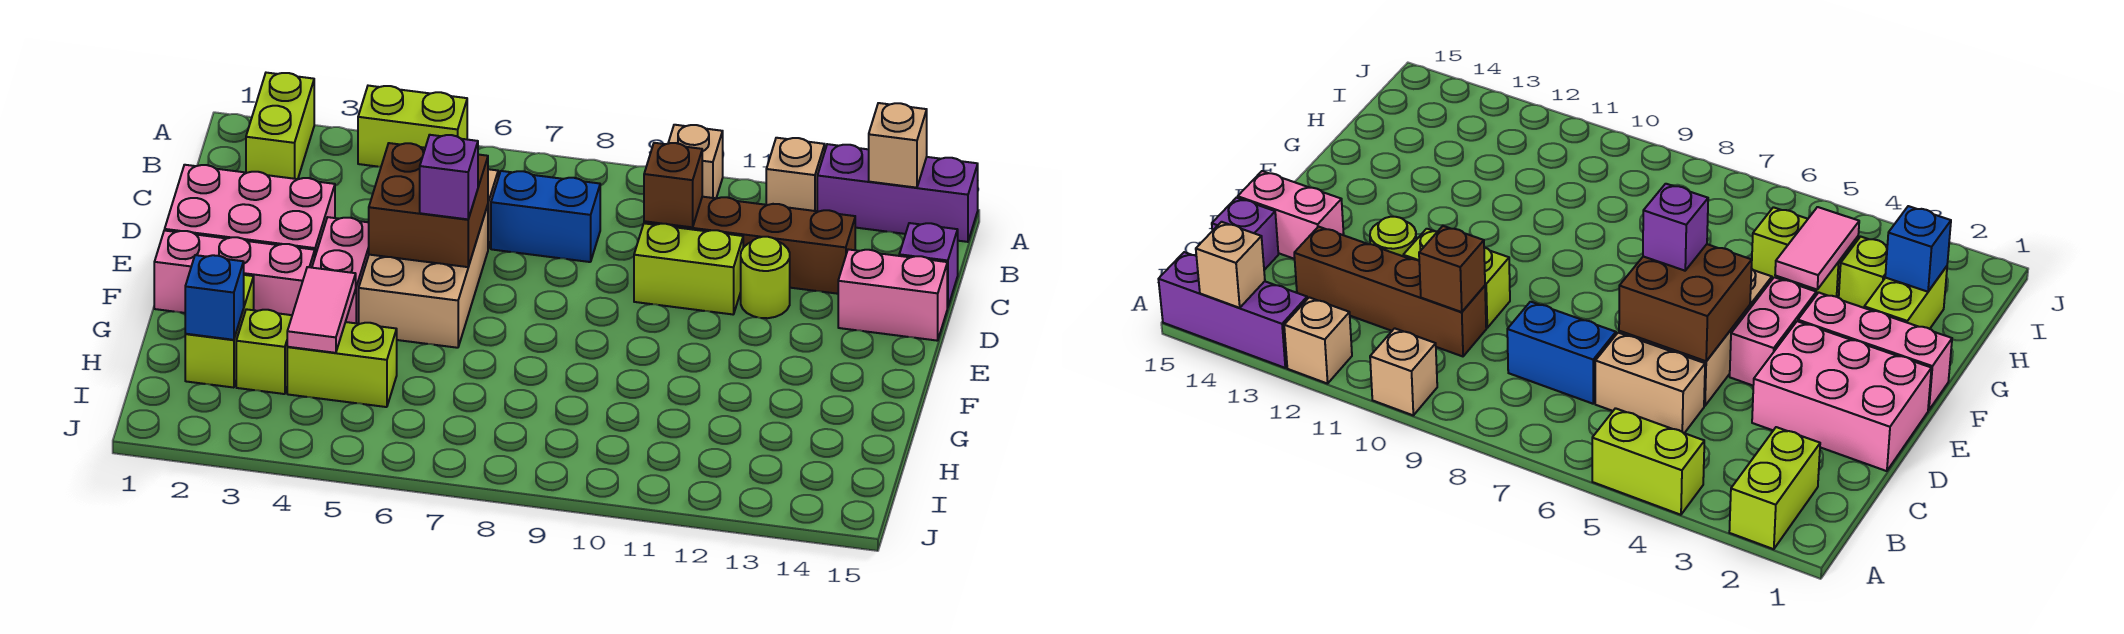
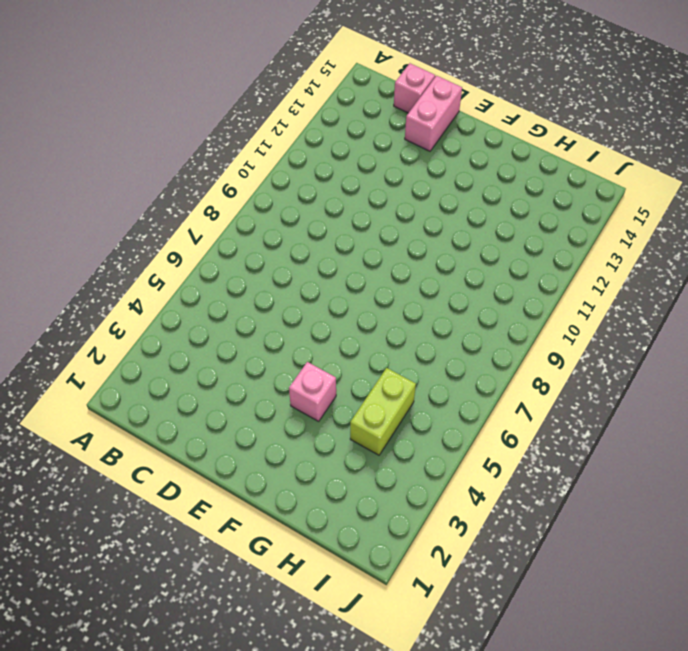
pink 1x1 brick [394,63,435,113] -> purple 1x1 brick [899,223,958,308]
pink 1x1 brick [289,362,336,421] -> pink 1x2 brick [312,217,369,324]
none -> lime 1x2 brick [246,73,314,179]
none -> lime 1x2 brick [358,86,467,167]
none -> tan 1x1 brick [668,125,723,198]

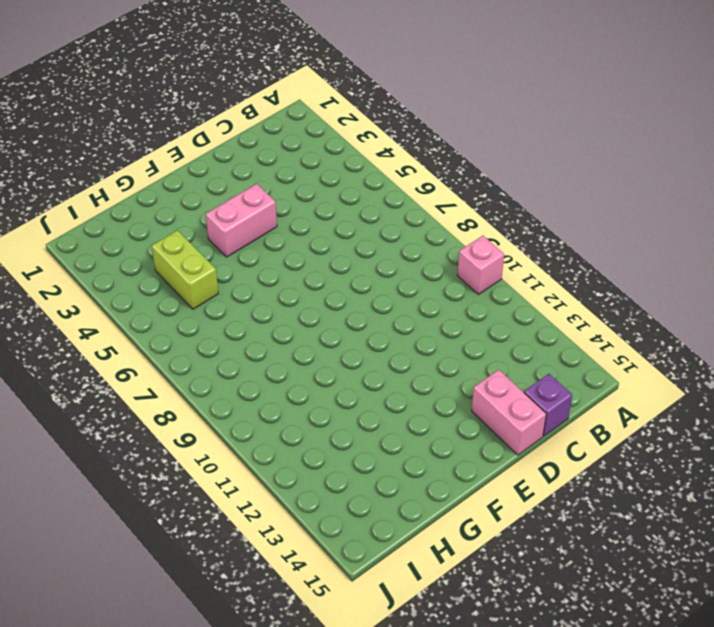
pink 1x1 brick [457,236,504,294] -> tan 1x1 brick [668,125,723,198]
none -> lime 1x2 brick [246,73,314,179]
none -> lime 1x2 brick [358,86,467,167]
none -> tan 1x1 brick [766,138,825,211]

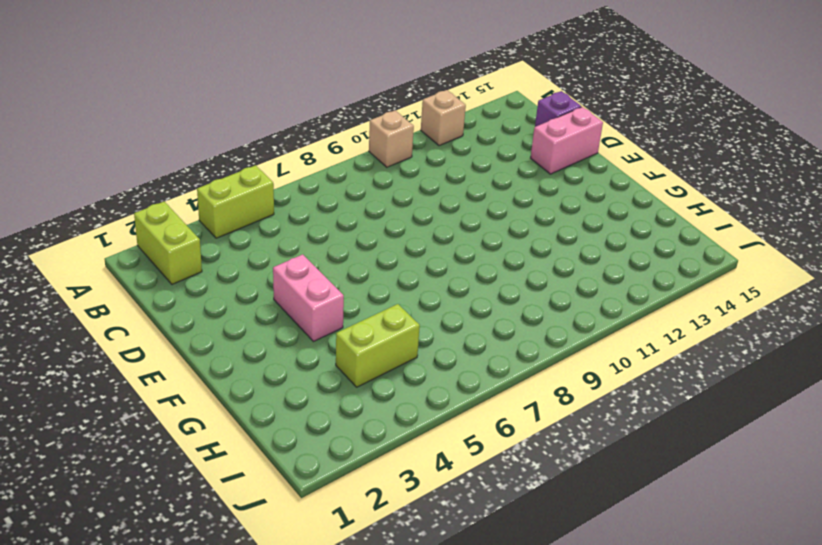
none -> purple 1x3 brick [817,144,978,242]
none -> tan 1x2 brick [1595,333,1705,433]
none -> blue 1x2 brick [491,171,600,262]

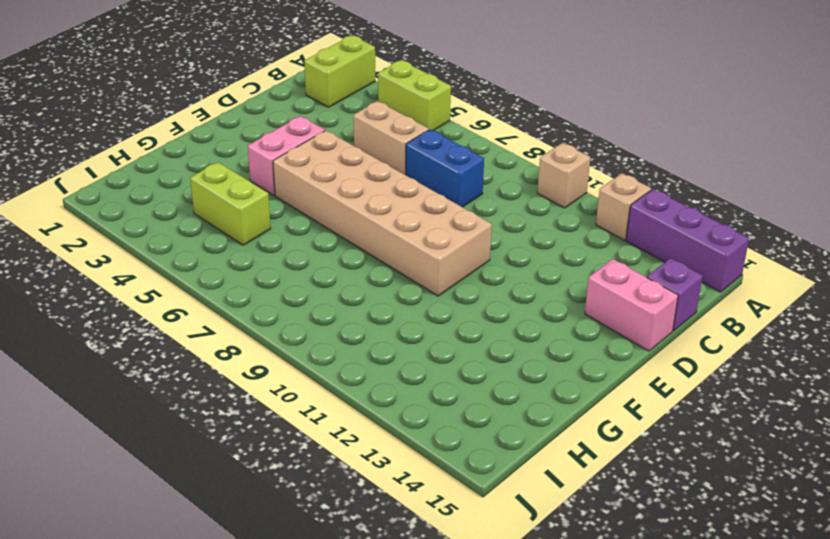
tan 2x6 brick [273,131,492,296] -> tan 2x3 brick [359,205,488,348]
none -> brown 1x4 brick [644,197,855,294]
none -> pink 2x3 brick [165,165,335,255]
none -> lime 1x2 brick [634,223,743,314]

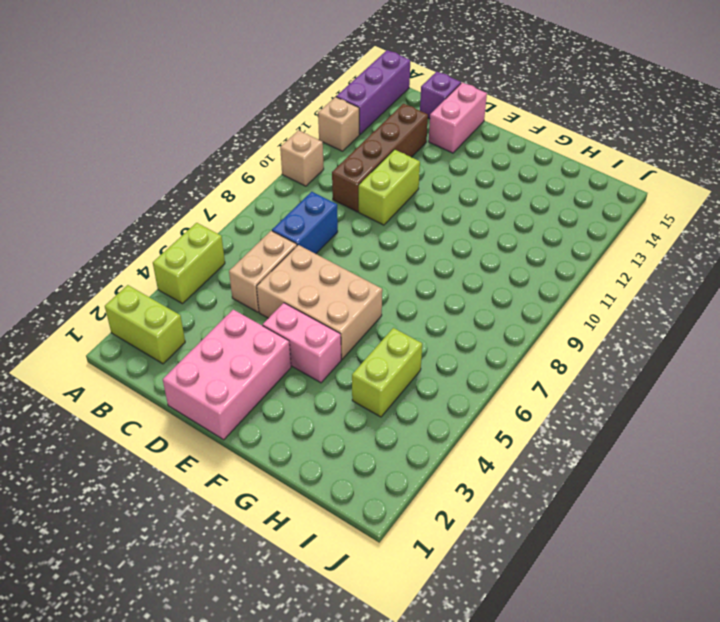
none -> lime 1x1 round brick [741,237,790,318]
none -> pink 1x3 brick [154,230,315,315]
none -> lime 1x2 brick [185,275,254,388]

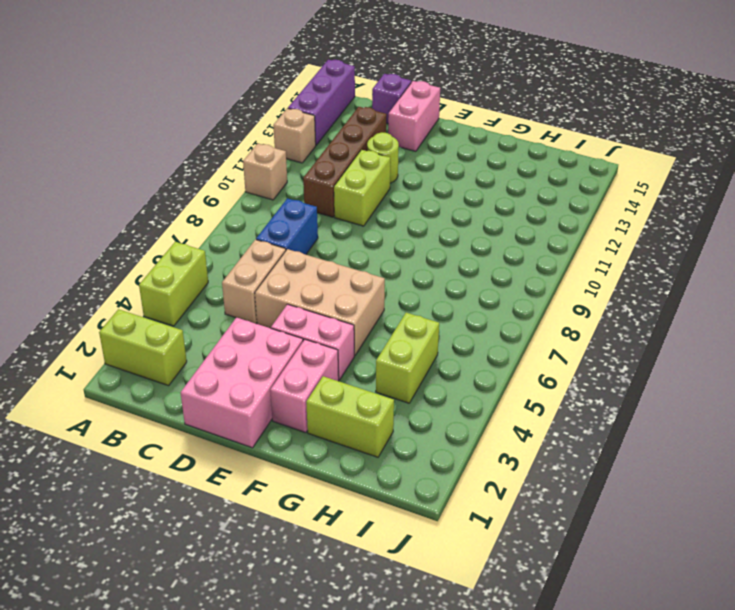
pink 1x2 brick [270,340,339,433] -> pink 1x3 brick [154,230,315,315]
none -> lime 1x1 brick [236,309,292,394]
none -> tan 1x1 brick [869,103,927,188]
none -> brown 1x1 brick [644,143,702,227]

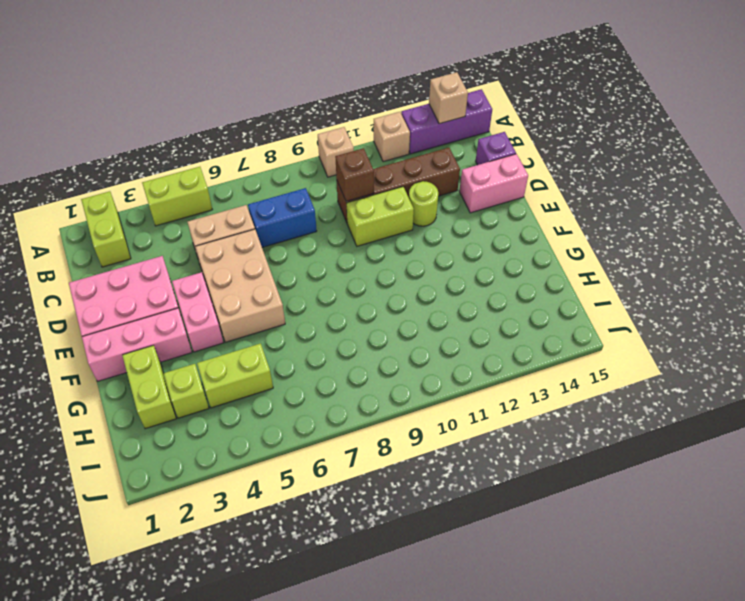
none -> brown 2x2 brick [369,143,488,267]
none -> pink 1x2 tile [287,267,356,353]
none -> blue 1x1 brick [185,255,244,340]

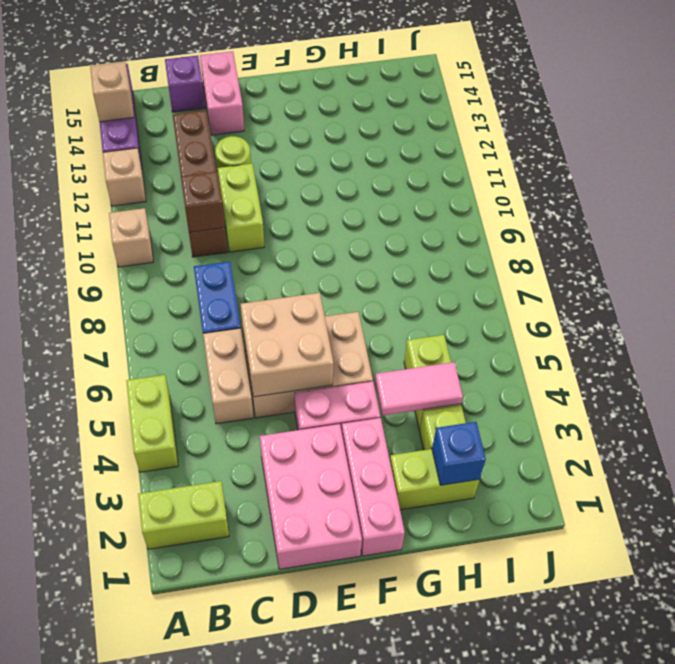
tan 2x2 brick [241,293,334,397] -> brown 2x2 brick [369,143,488,267]
none -> purple 1x1 brick [420,135,478,219]

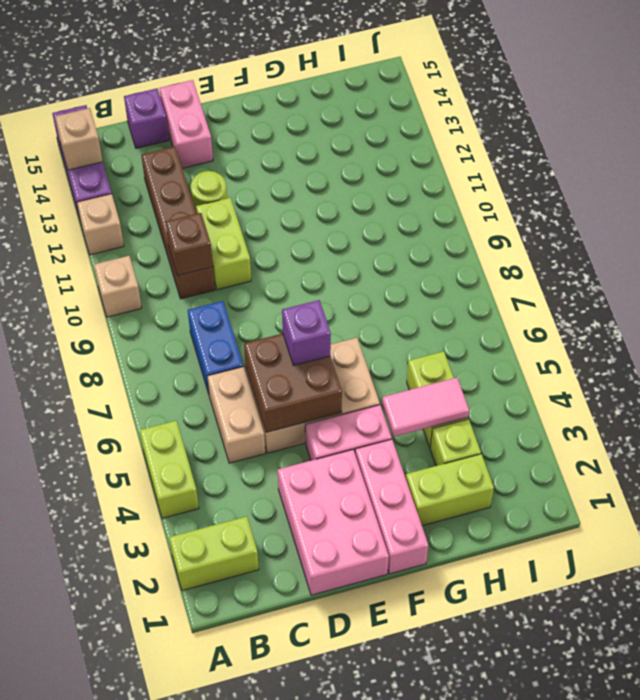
none -> blue 1x1 brick [185,255,244,340]

